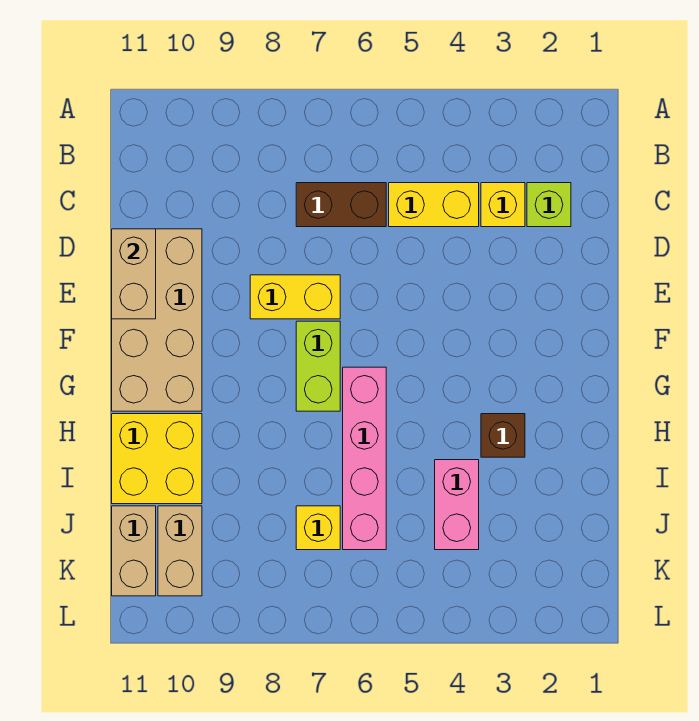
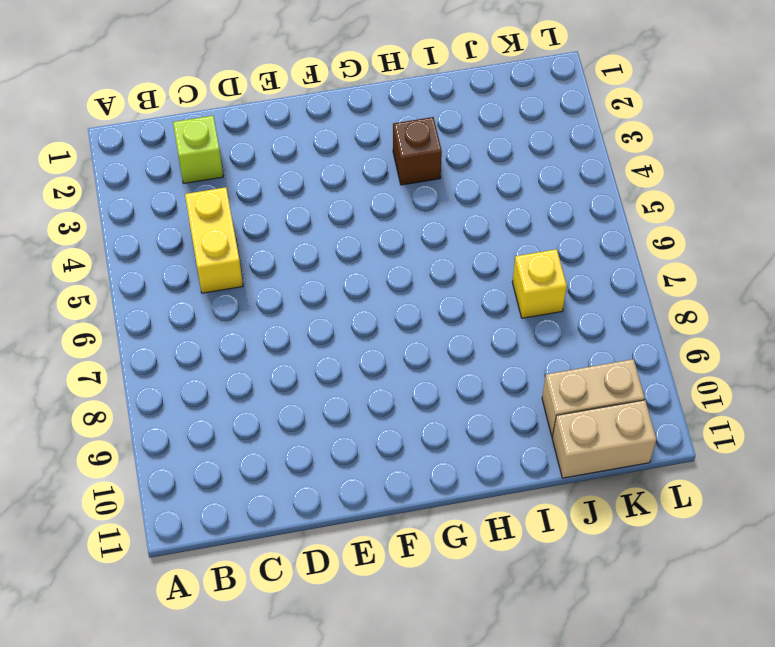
none -> yellow 1x1 brick [481,183,525,227]
none -> brown 1x2 brick [296,183,386,227]
none -> tan 2x4 brick [112,229,202,411]

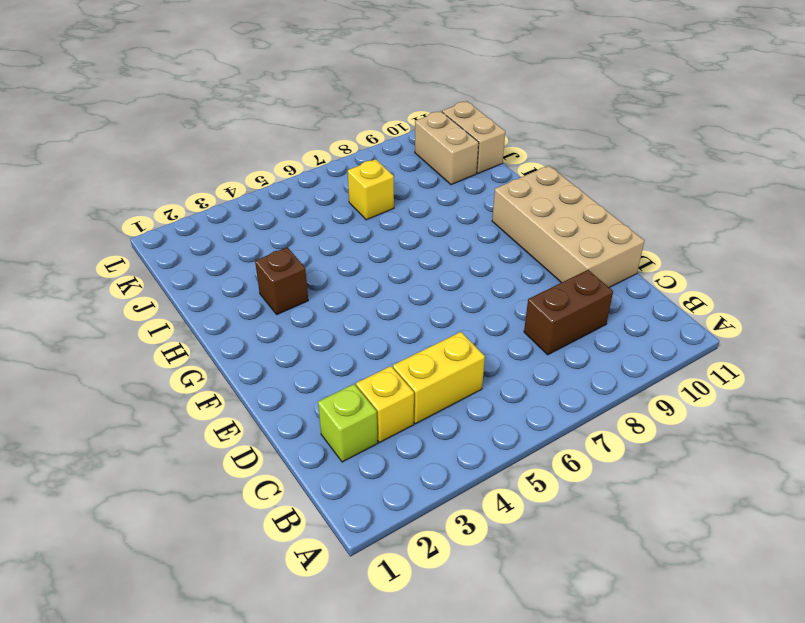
brown 1x2 brick [524,270,613,355] -> brown 1x2 brick moved to [296,183,386,227]
none -> yellow 1x2 brick [250,275,340,319]
none -> lime 1x2 brick [296,321,340,411]
none -> pink 1x4 brick [343,367,386,550]

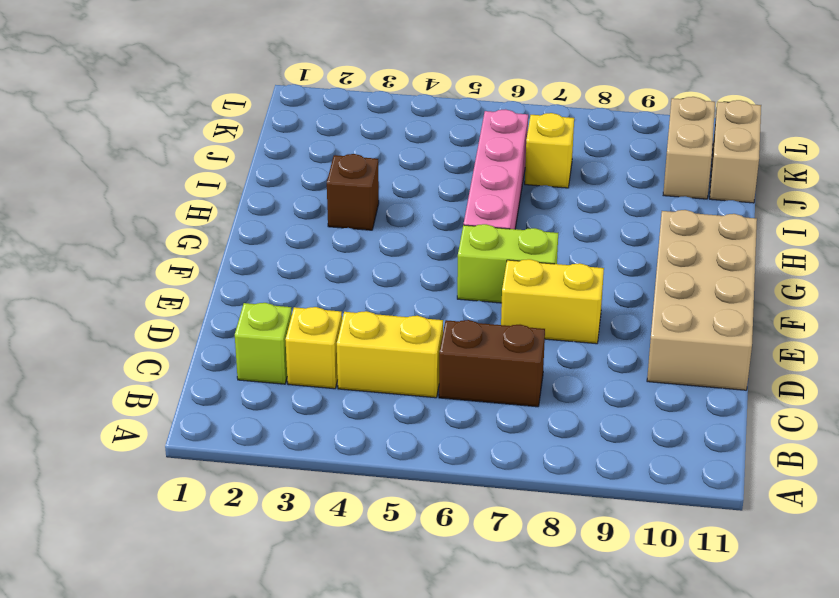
lime 1x2 brick [457,224,558,303] -> lime 1x2 brick turned to [296,321,340,411]
none -> yellow 2x2 brick [112,414,202,504]
none -> pink 1x2 brick [435,460,479,550]
none -> tan 1x2 brick [112,229,156,319]

